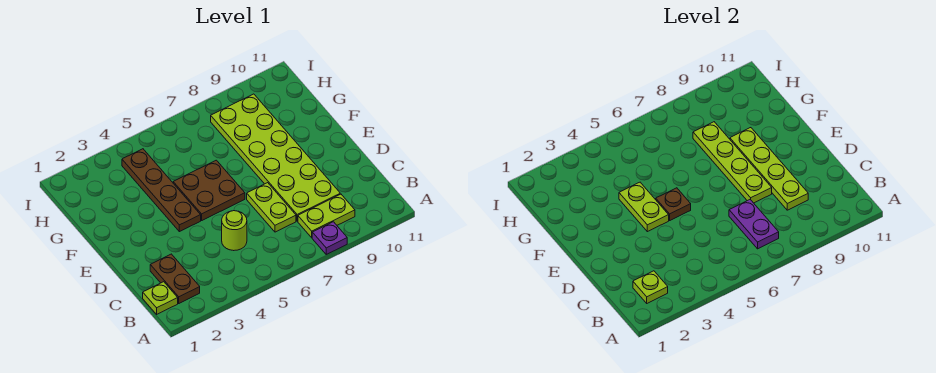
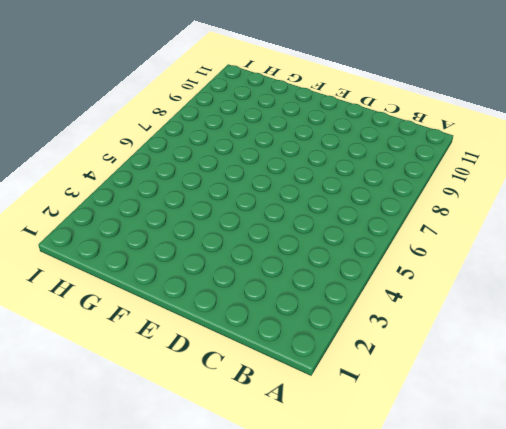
none -> purple 1x1 plate [312,222,347,254]
none -> lime 1x1 plate [143,282,178,314]
none -> brown 1x2 plate [150,254,200,303]

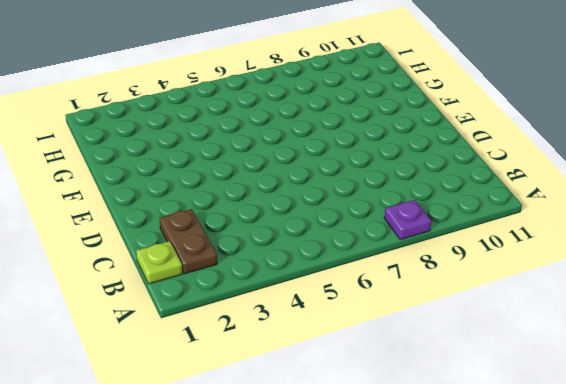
none -> lime 1x2 plate [298,194,355,238]
none -> lime 1x1 round brick [222,211,247,251]
none -> lime 1x2 plate [247,183,296,232]

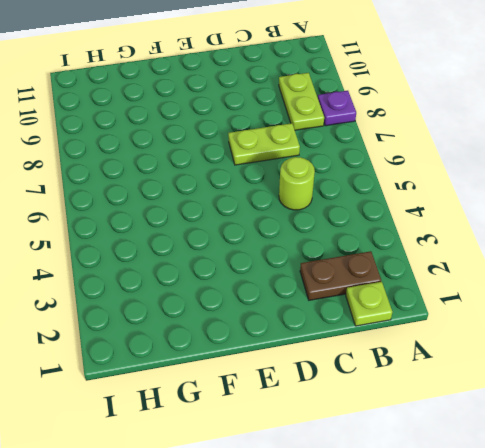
none -> lime 2x6 plate [211,94,340,221]
none -> brown 1x4 plate [122,149,201,232]
none -> brown 2x2 plate [173,160,245,220]

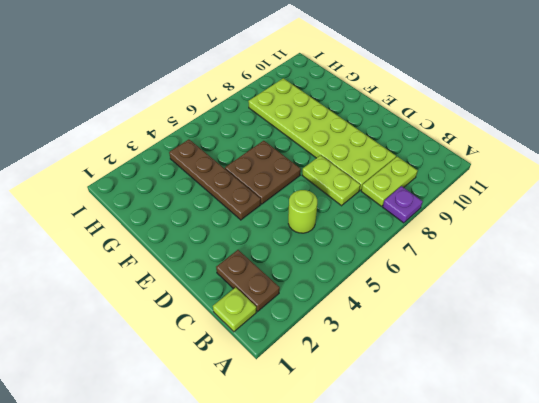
none -> lime 1x1 plate [633,271,668,303]
none -> purple 1x2 plate [729,200,779,249]
none -> lime 1x4 plate [730,128,808,210]

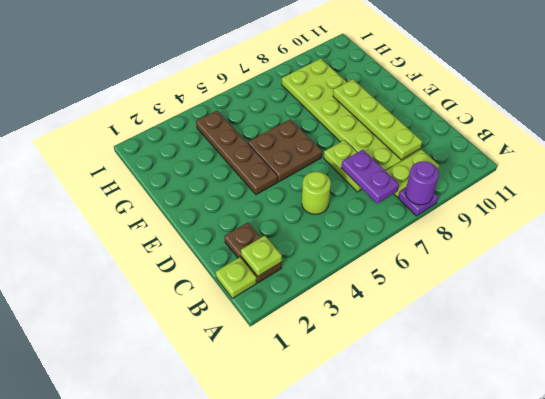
purple 1x1 round brick [405,161,439,205] -> none
none -> lime 1x4 plate [693,122,772,203]
none -> lime 1x2 plate [619,182,669,232]
none -> brown 1x1 plate [656,188,691,220]

